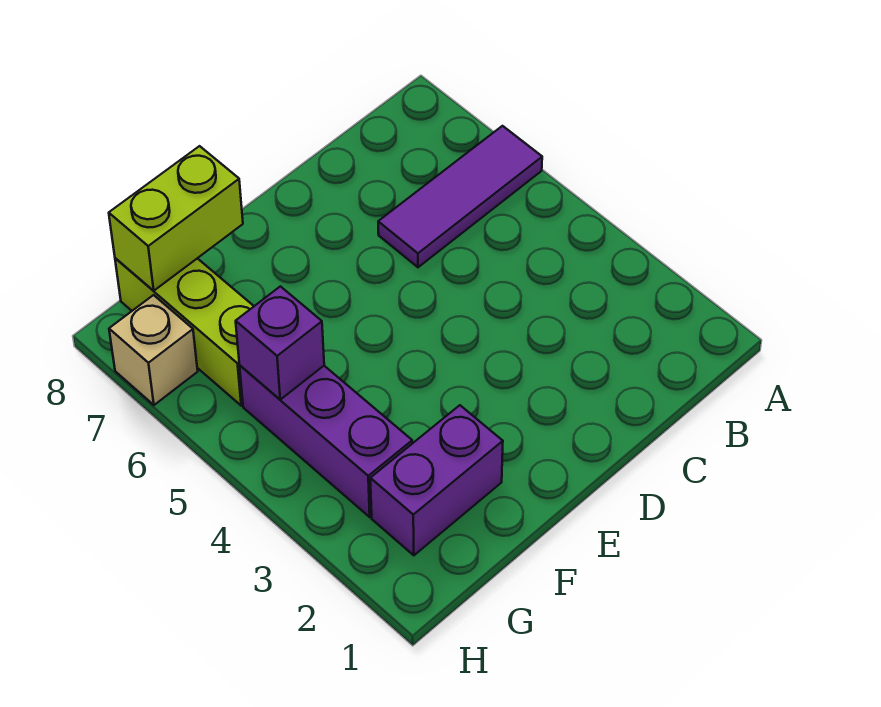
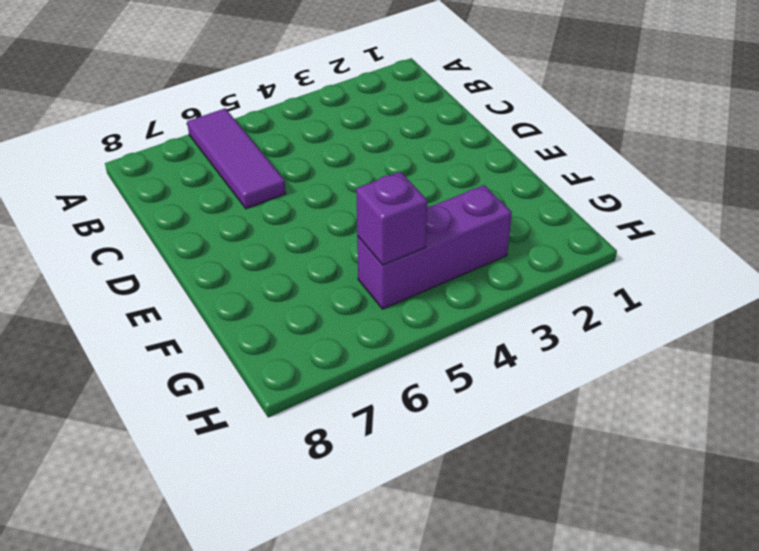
none -> purple 1x2 brick [370,405,503,555]
none -> lime 1x3 brick [115,258,254,406]

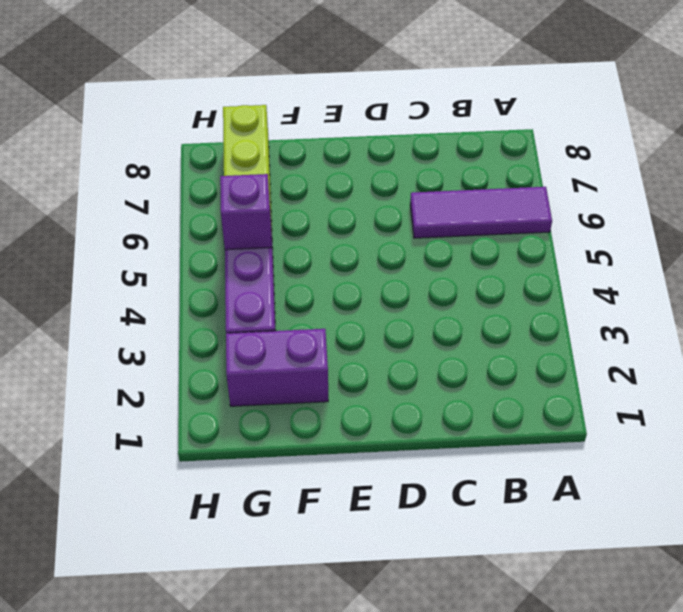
none -> tan 1x1 brick [109,295,198,405]
none -> lime 1x2 brick [109,146,243,291]

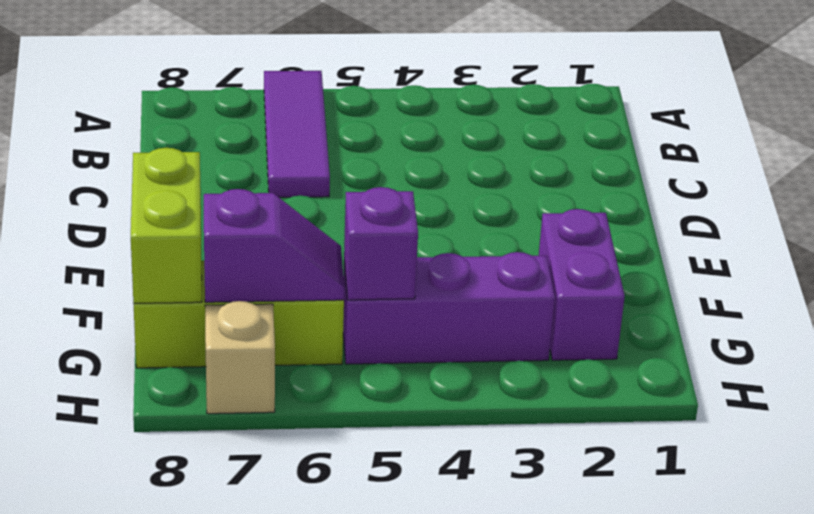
purple 1x2 slope [204,189,344,302] -> none

